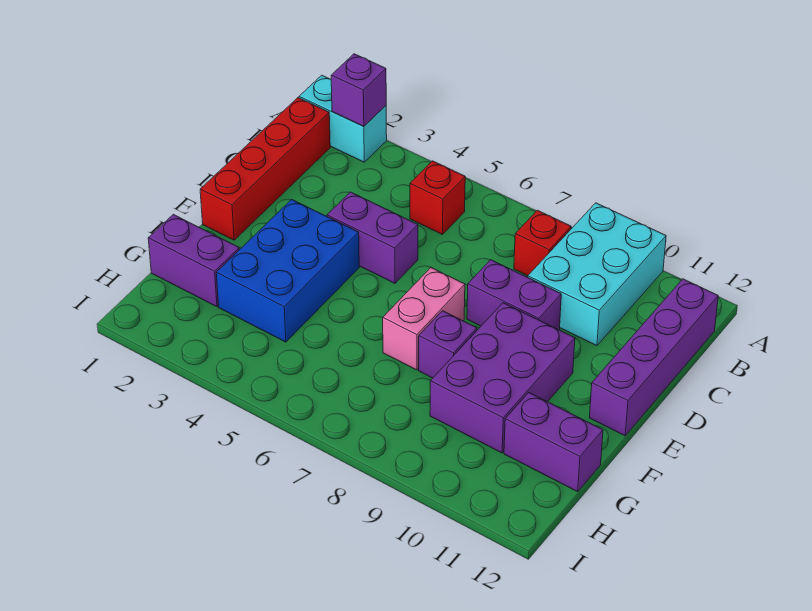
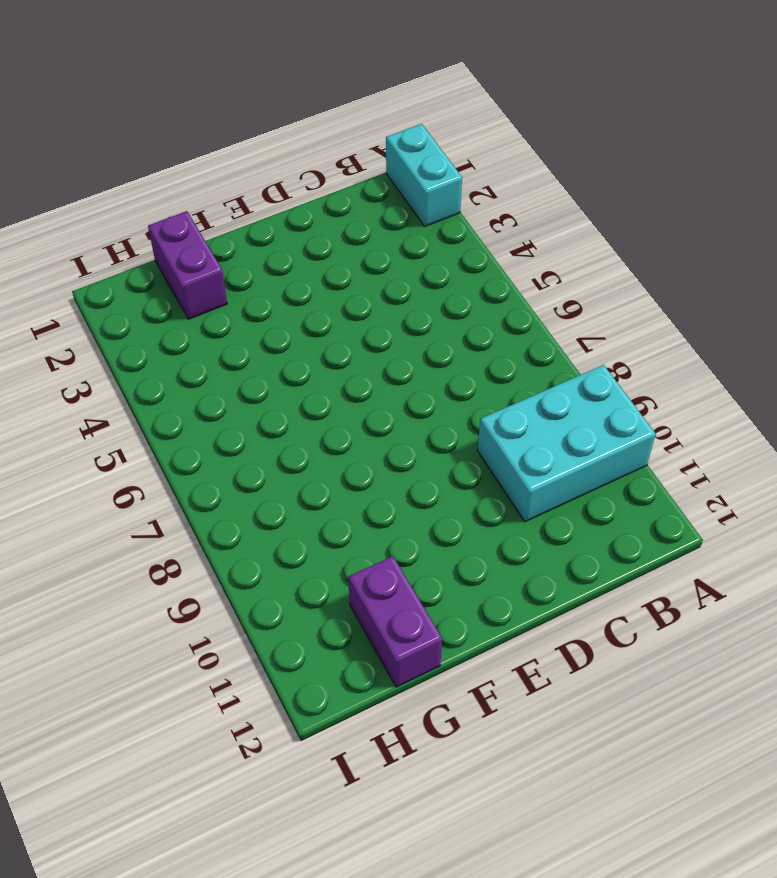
none -> red 1x4 brick [200,98,330,240]
none -> red 1x1 brick [410,161,465,235]
none -> red 1x1 brick [514,210,571,276]

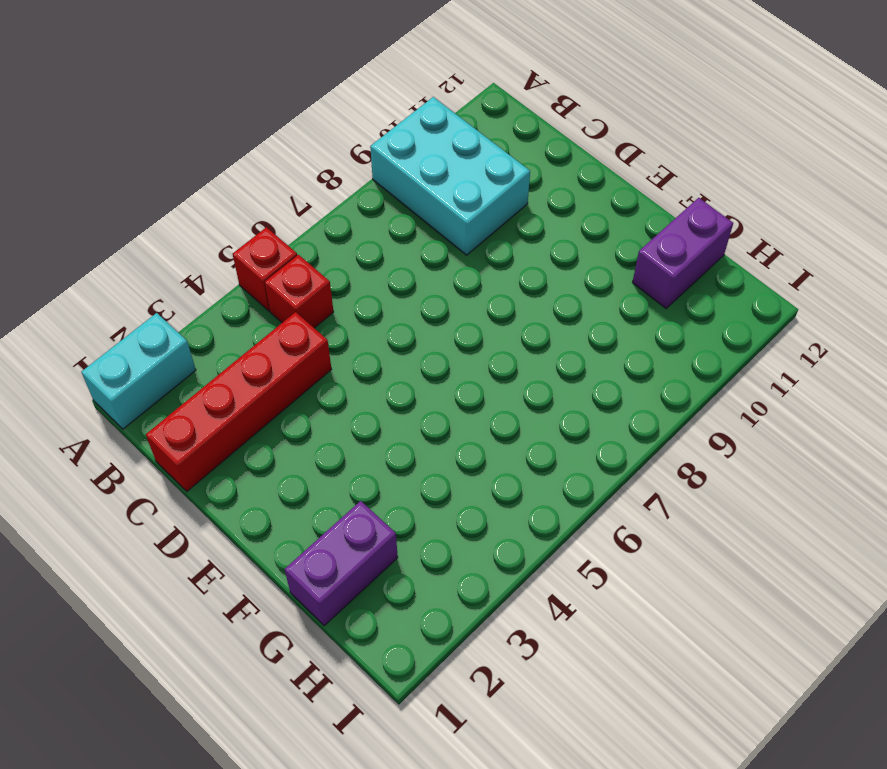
red 1x1 brick [233,227,297,311] -> red 1x1 brick moved to [514,210,571,276]
red 1x4 brick [146,312,332,491] -> red 1x4 brick turned to [200,98,330,240]
none -> purple 1x4 brick [589,279,718,436]
none -> purple 1x2 brick [327,192,418,283]
none -> purple 1x2 brick [467,260,561,330]

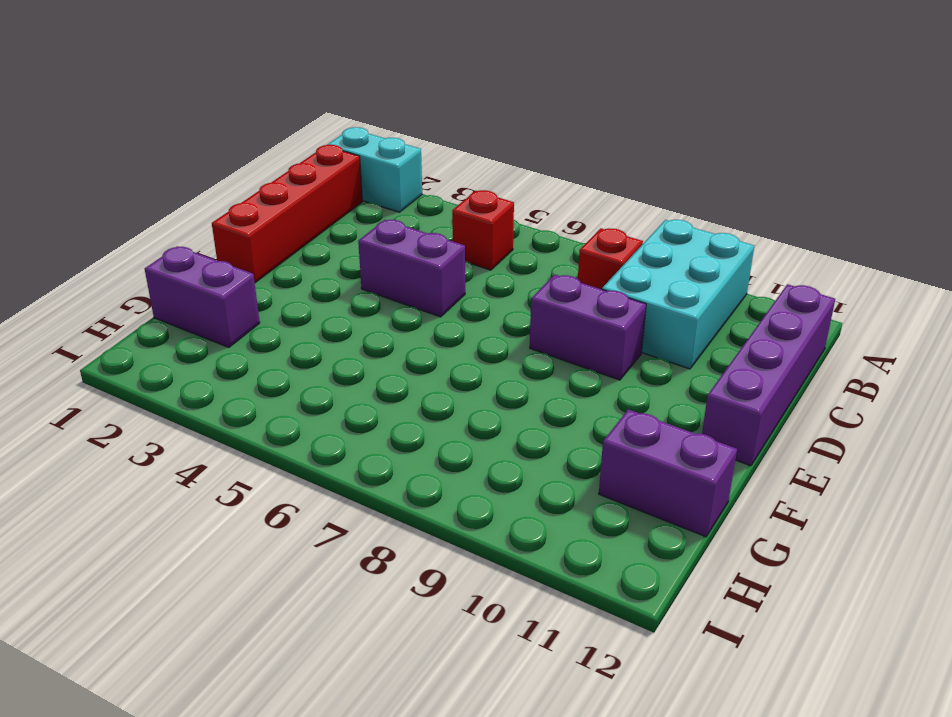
none -> blue 2x3 brick [216,199,359,342]
none -> pink 1x2 brick [383,268,465,370]
none -> purple 2x3 brick [430,303,575,453]

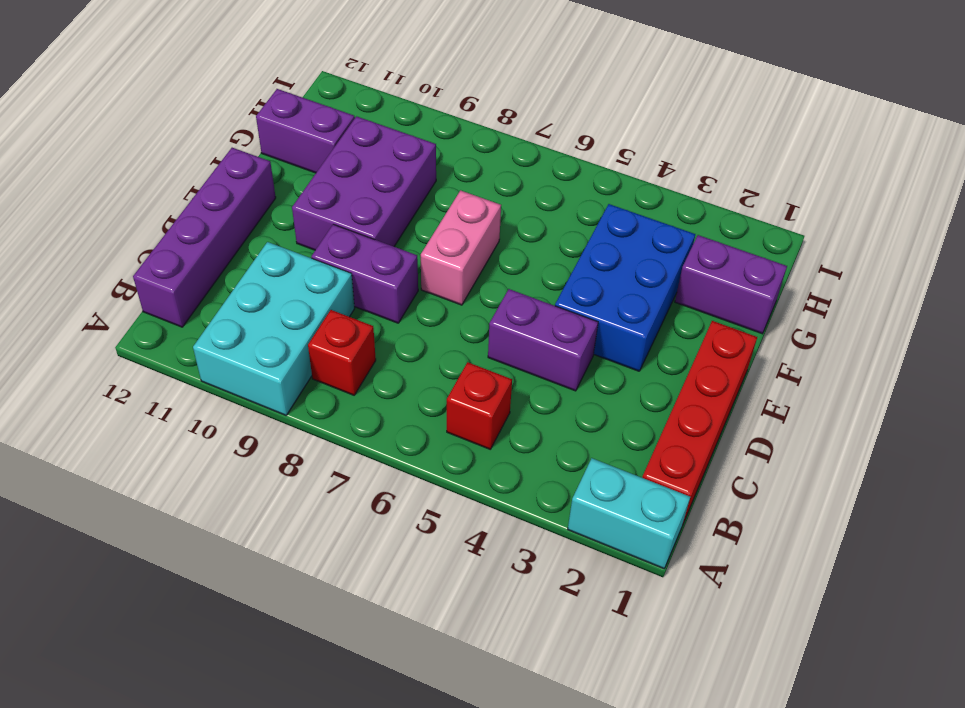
none -> purple 1x1 brick [419,311,477,378]
none -> purple 1x1 brick [331,54,386,127]

